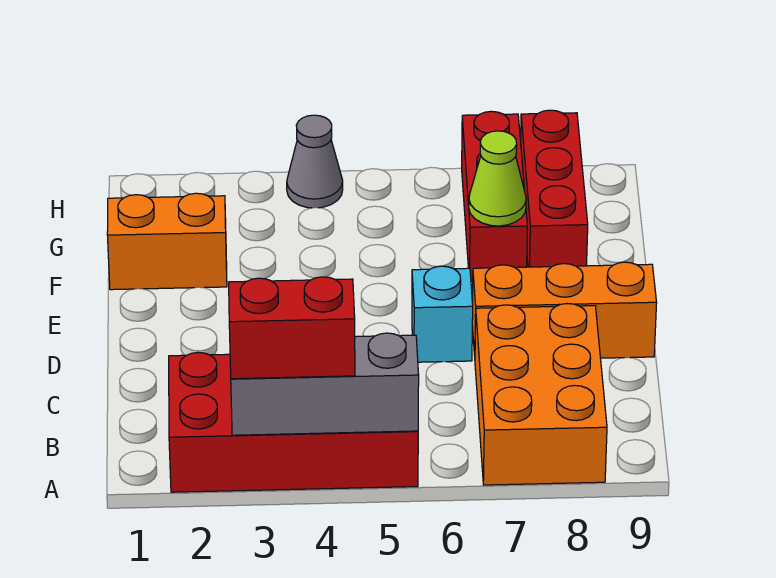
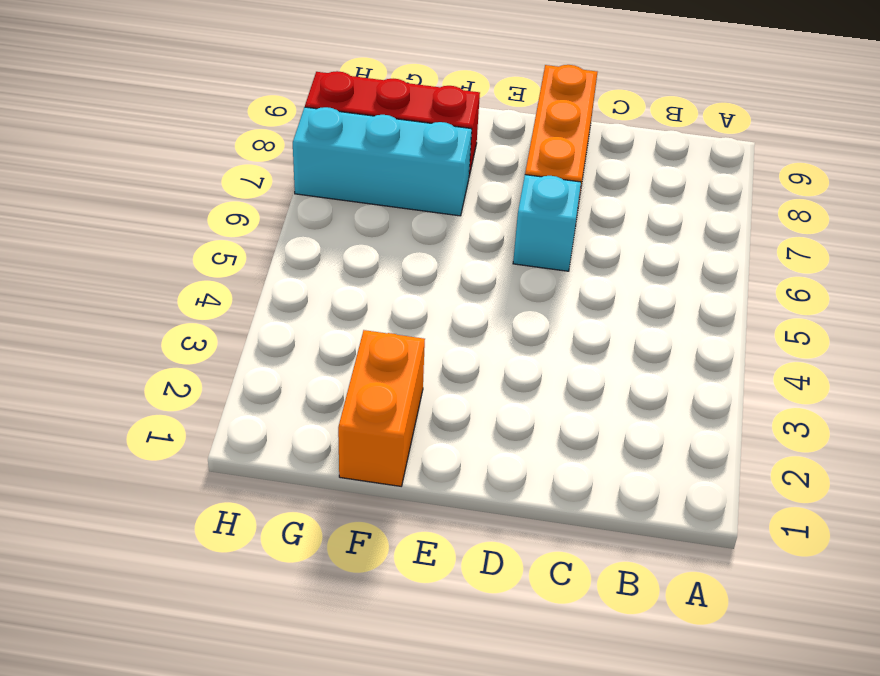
cyan 1x3 brick [293,107,472,216] -> red 1x3 brick [462,111,527,282]
none -> red 2x4 brick [169,353,418,492]
none -> orange 2x3 brick [475,304,607,485]

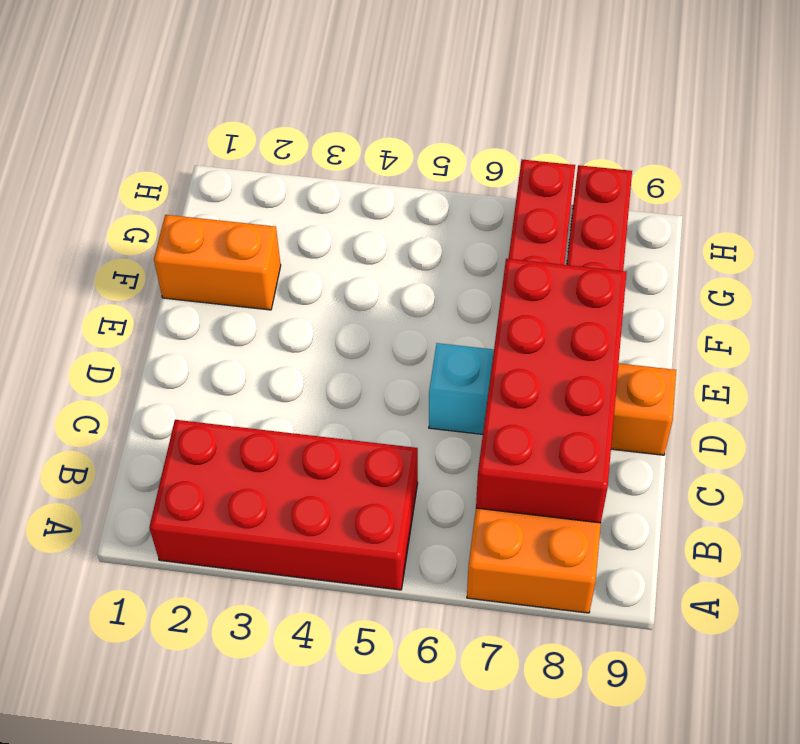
red 2x4 brick [476,259,627,523] -> none
none -> grey 1x1 cone [287,115,343,208]
none -> grey 1x3 brick [231,333,419,435]

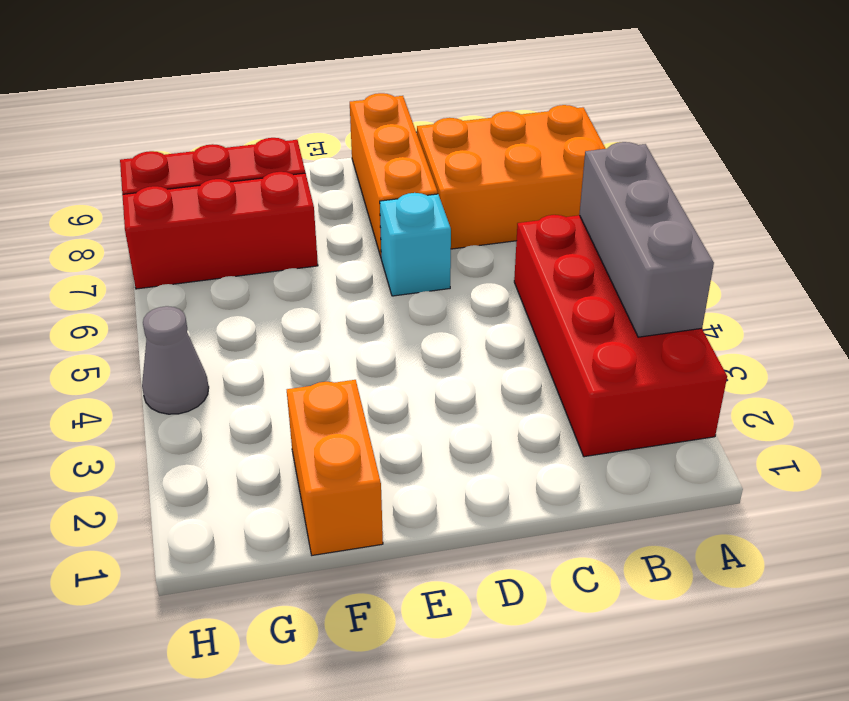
none -> lime 1x1 cone [469,131,526,226]
none -> red 1x2 brick [229,277,355,379]

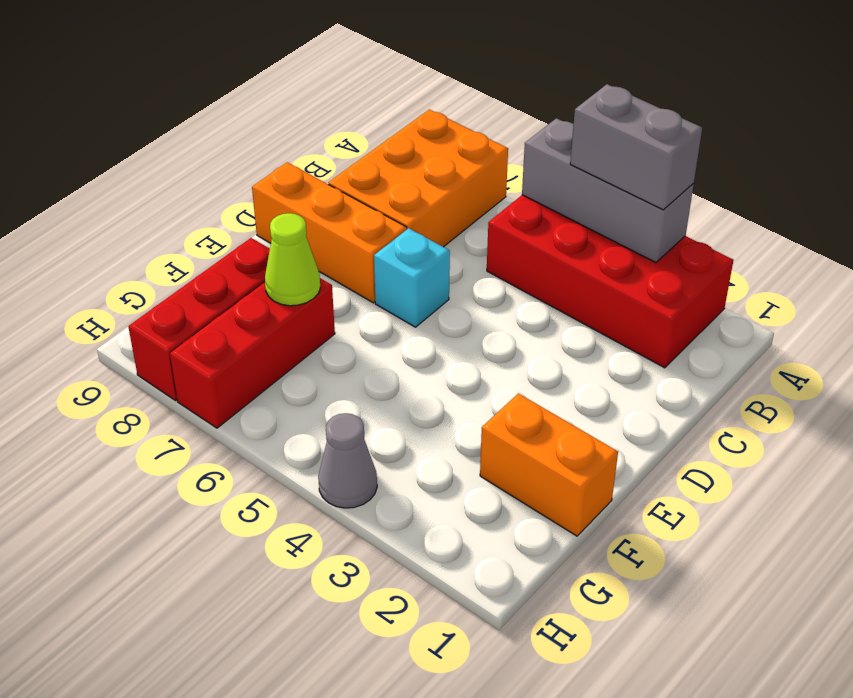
grey 1x2 brick [570,84,702,210] -> red 1x2 brick [229,277,355,379]

